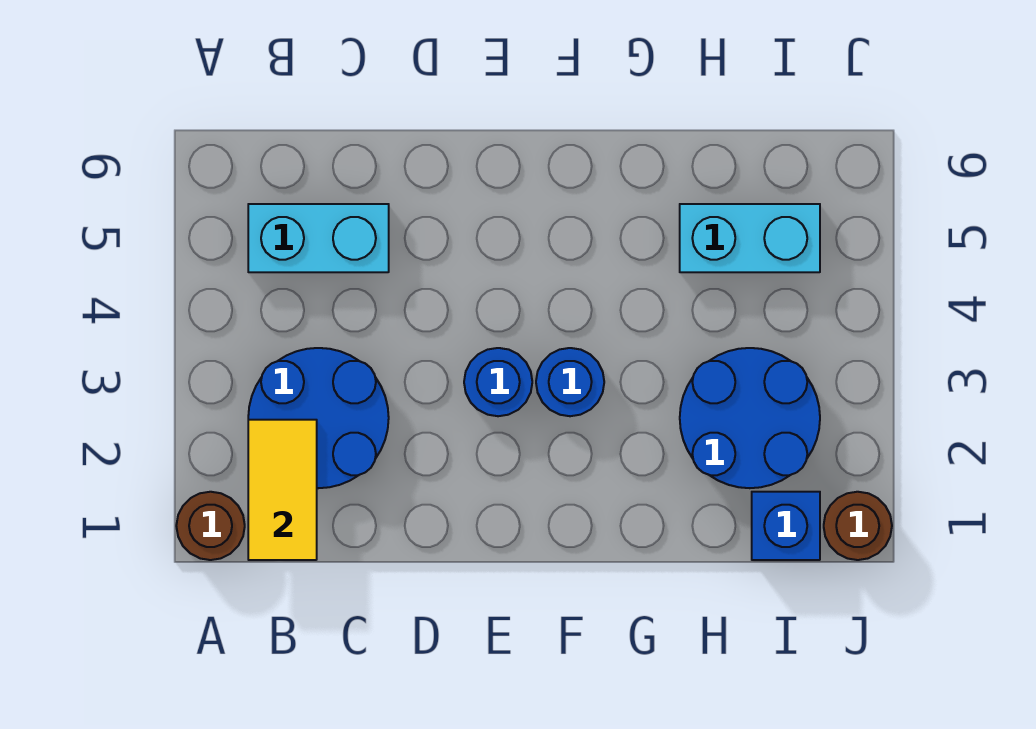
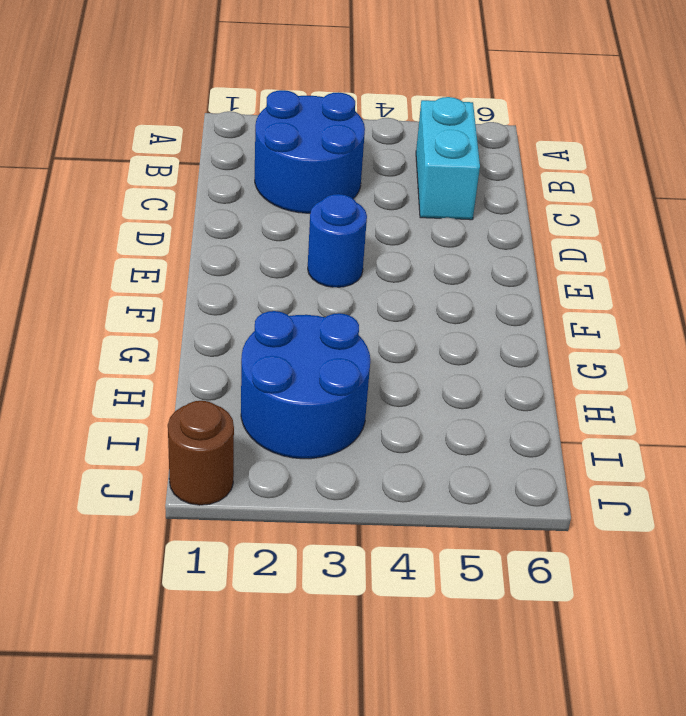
none -> brown 1x1 round brick [176,492,245,560]
none -> blue 1x1 round brick [536,348,604,416]

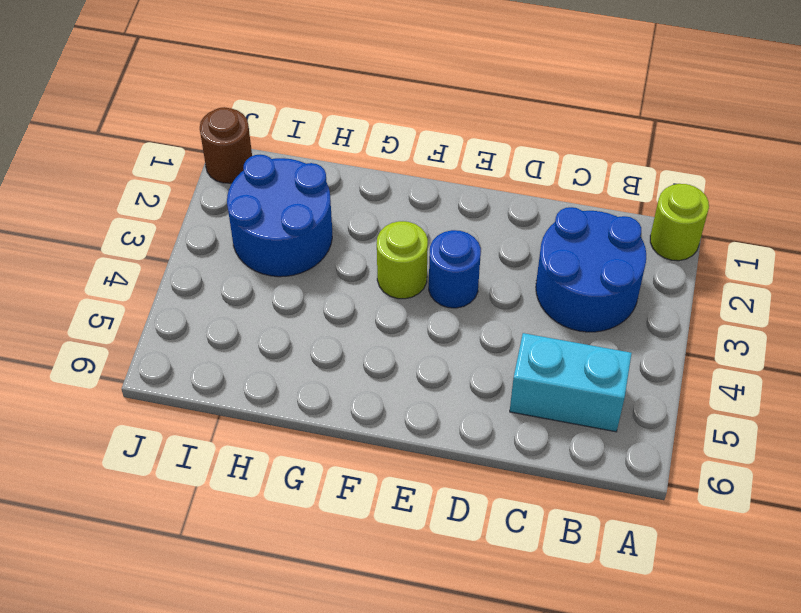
lime 1x1 round brick [650,184,709,261] -> brown 1x1 round brick [176,492,245,560]
lime 1x1 round brick [377,221,428,299] -> blue 1x1 round brick [536,348,604,416]
none -> cyan 1x2 brick [680,204,820,272]
none -> blue 1x1 brick [752,492,820,560]

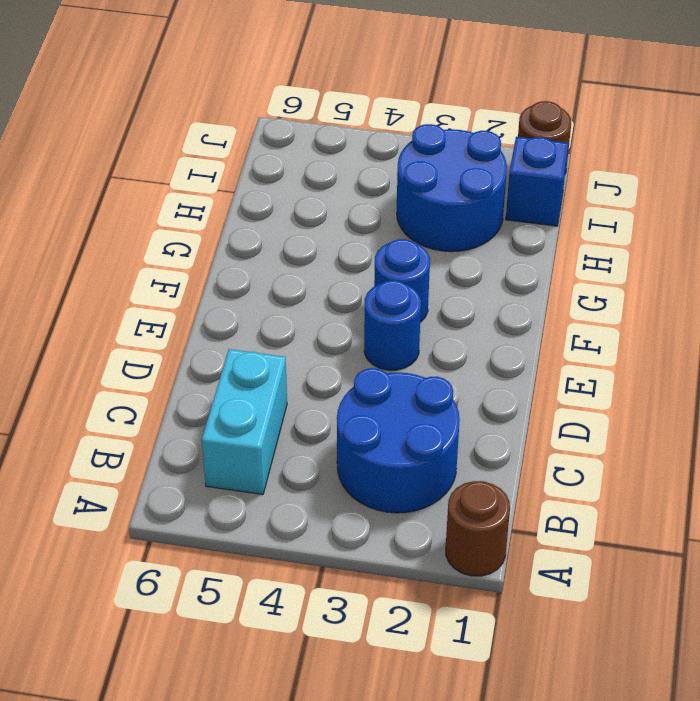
none -> cyan 1x2 brick [680,204,820,272]
none -> yellow 1x2 tile [248,420,317,560]

